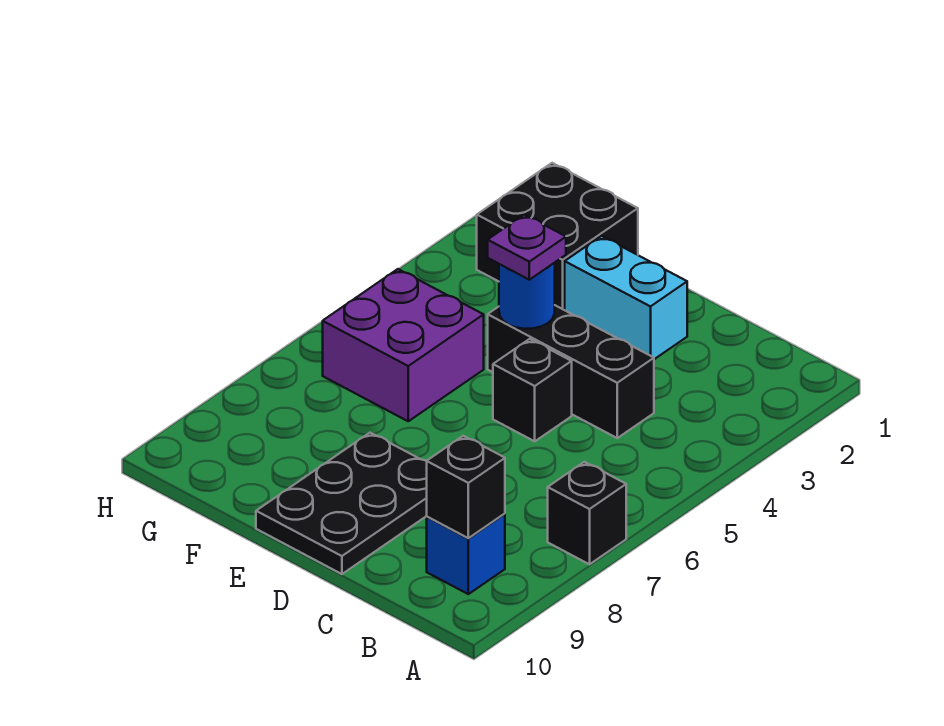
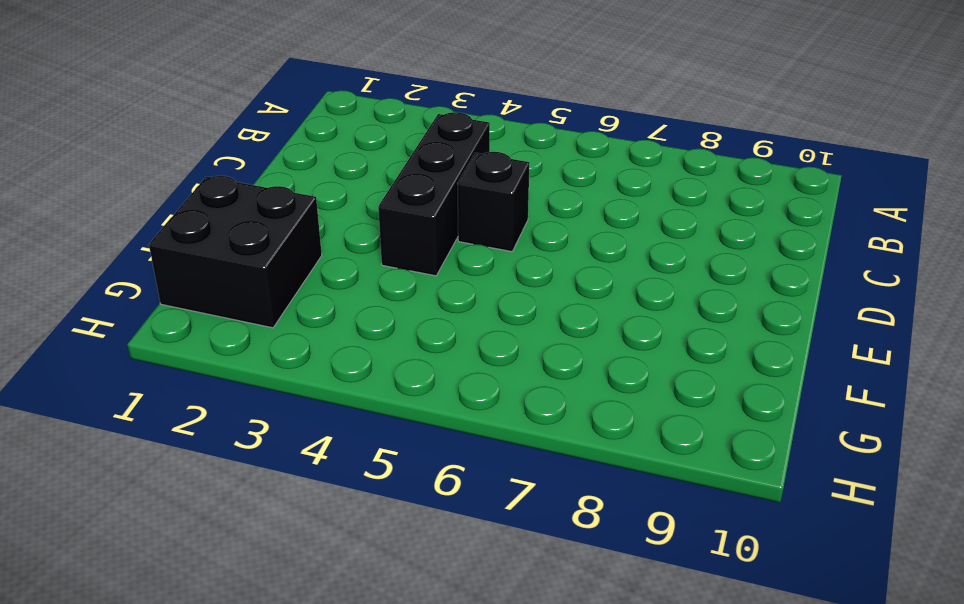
none -> black 1x1 brick [548,462,626,564]
none -> blue 1x1 brick [427,514,505,594]

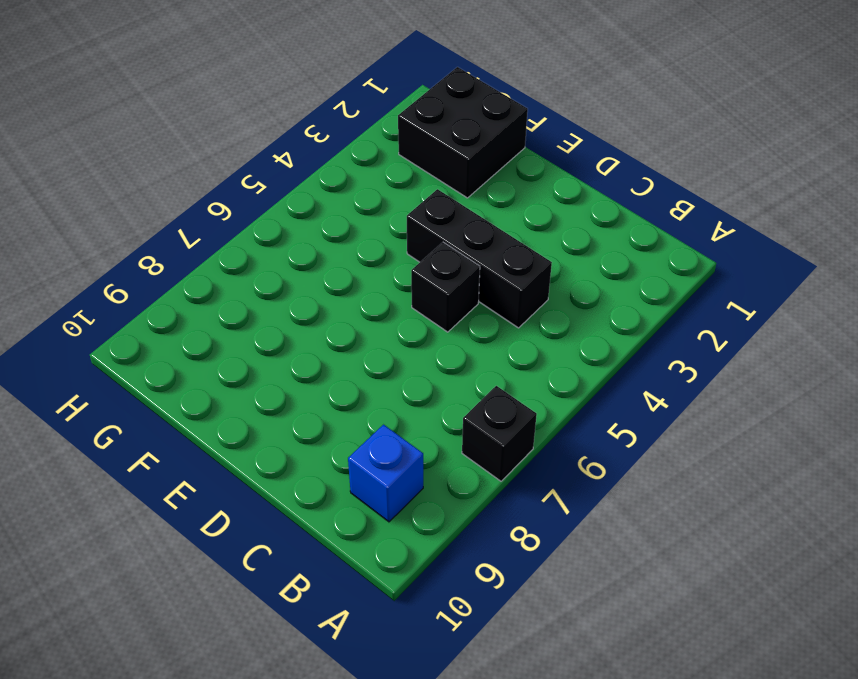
none -> cyan 1x2 brick [565,236,687,359]
none -> black 2x3 plate [256,433,427,574]

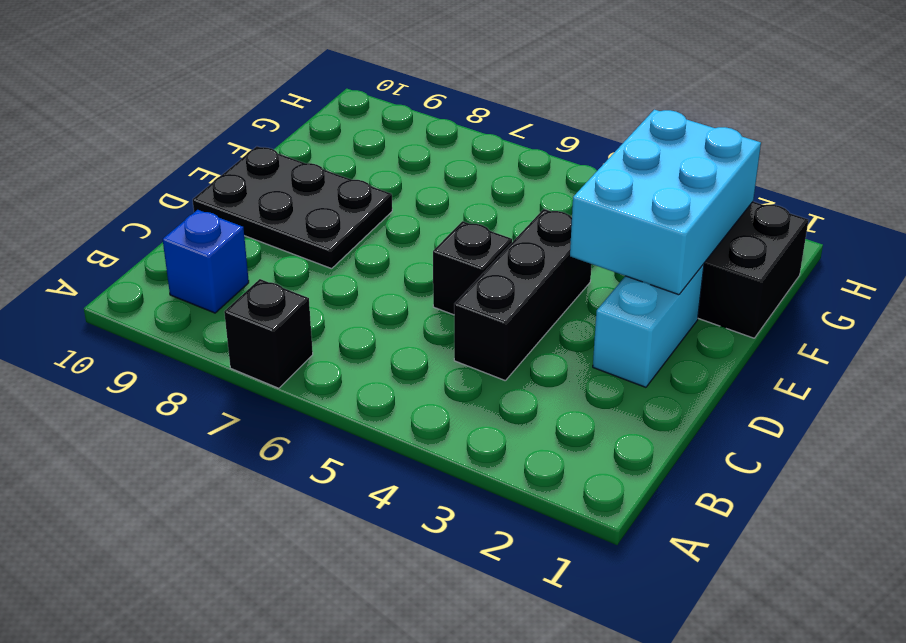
cyan 2x3 brick [570,110,761,295] -> none
none -> purple 2x2 brick [323,269,484,421]
none -> black 1x1 brick [427,436,505,538]

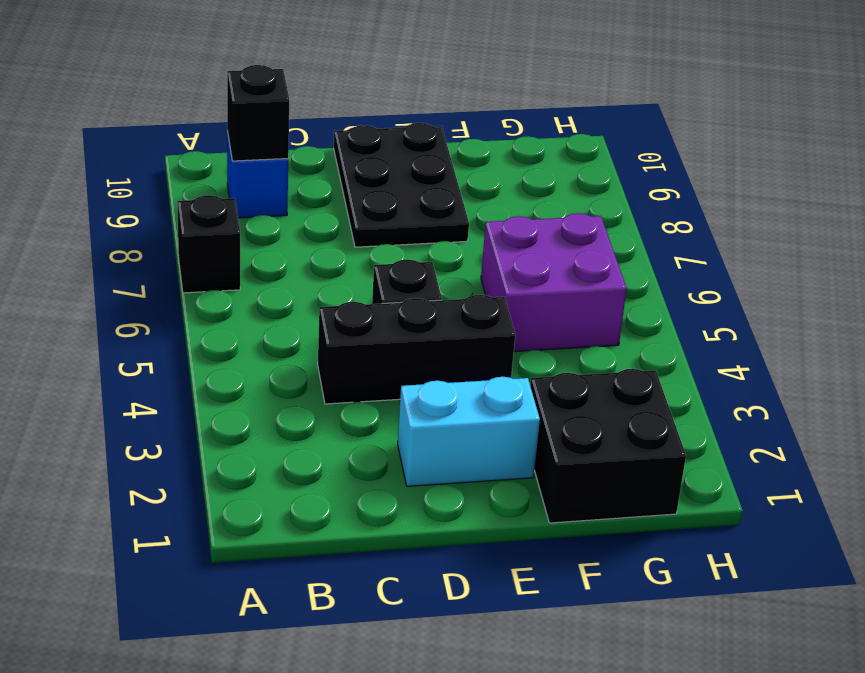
none -> blue 1x1 round brick [499,263,555,329]
none -> purple 1x1 plate [488,214,566,280]

